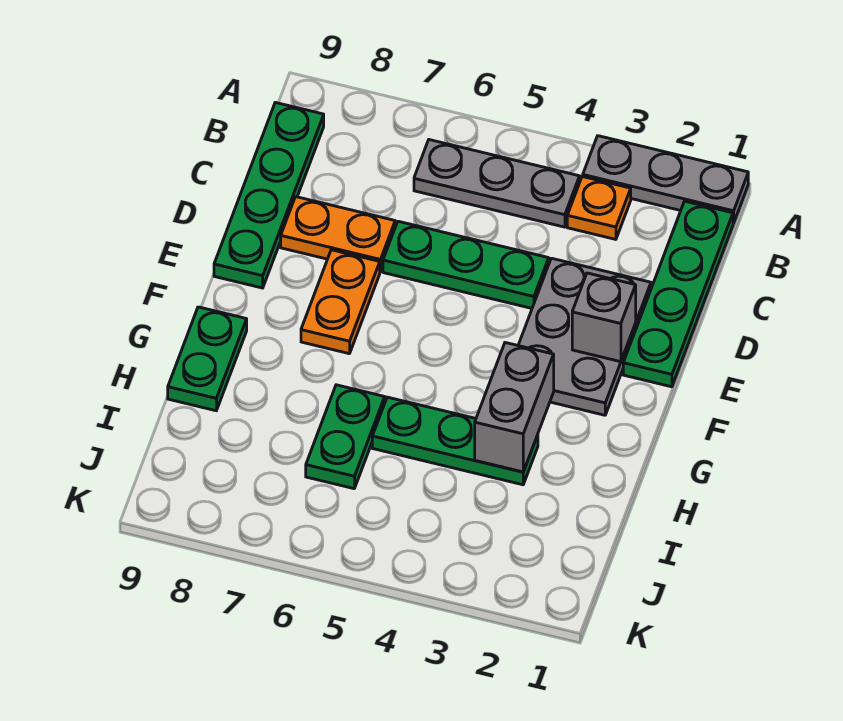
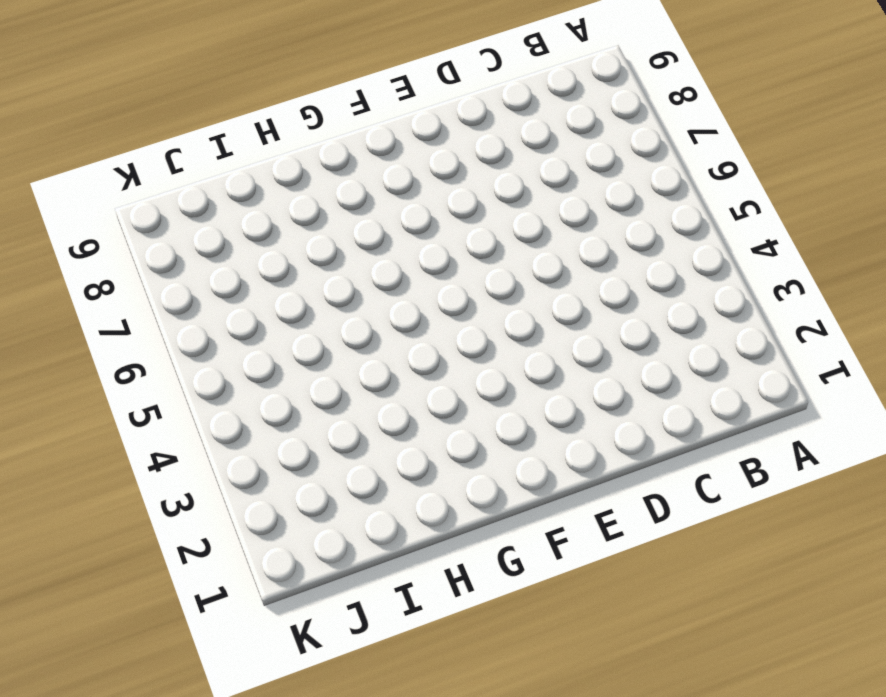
none -> grey 1x3 plate [583,136,748,223]
none -> green 1x4 plate [623,201,733,387]
none -> orange 1x1 plate [567,176,631,239]

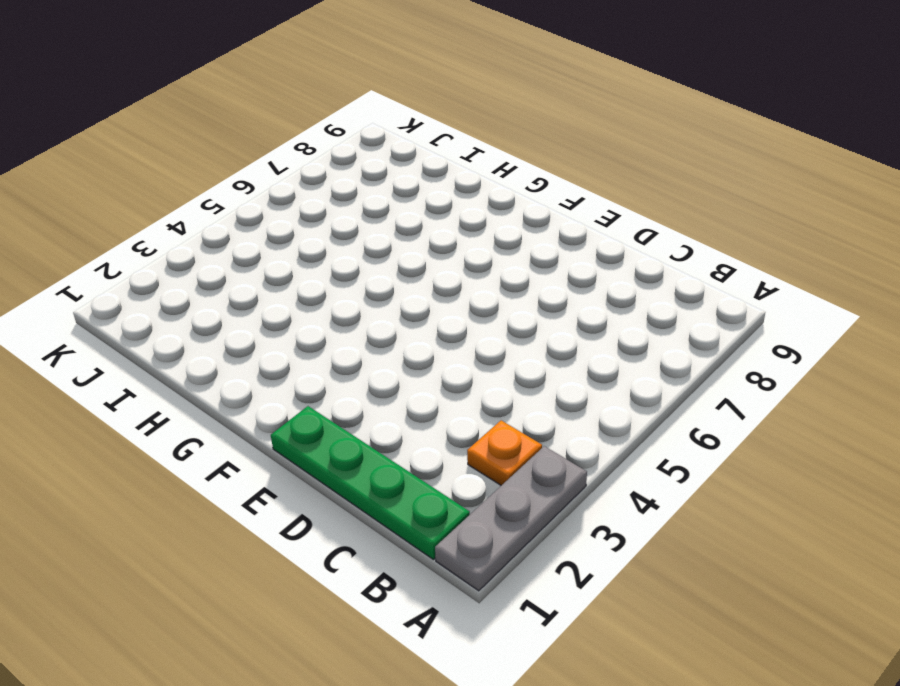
none -> grey 1x3 plate [414,140,580,227]
none -> green 1x4 plate [214,102,324,288]
none -> grey 2x3 plate [518,258,651,415]

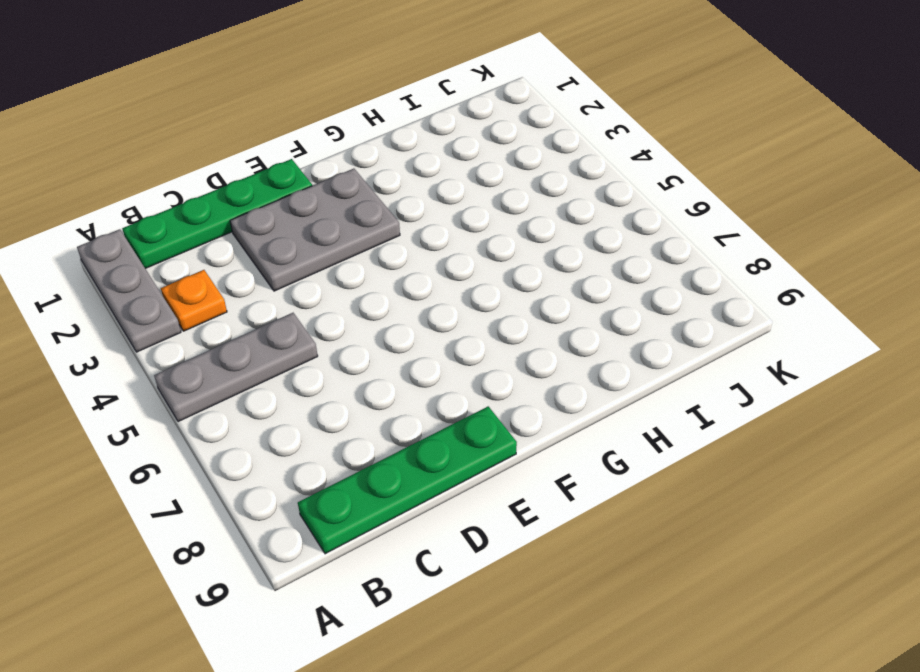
grey 1x3 plate [154,313,318,422] -> grey 1x3 plate turned to [414,140,580,227]
none -> green 1x3 plate [383,221,549,308]
none -> orange 1x2 plate [281,197,395,272]
none -> orange 1x2 plate [301,250,380,354]

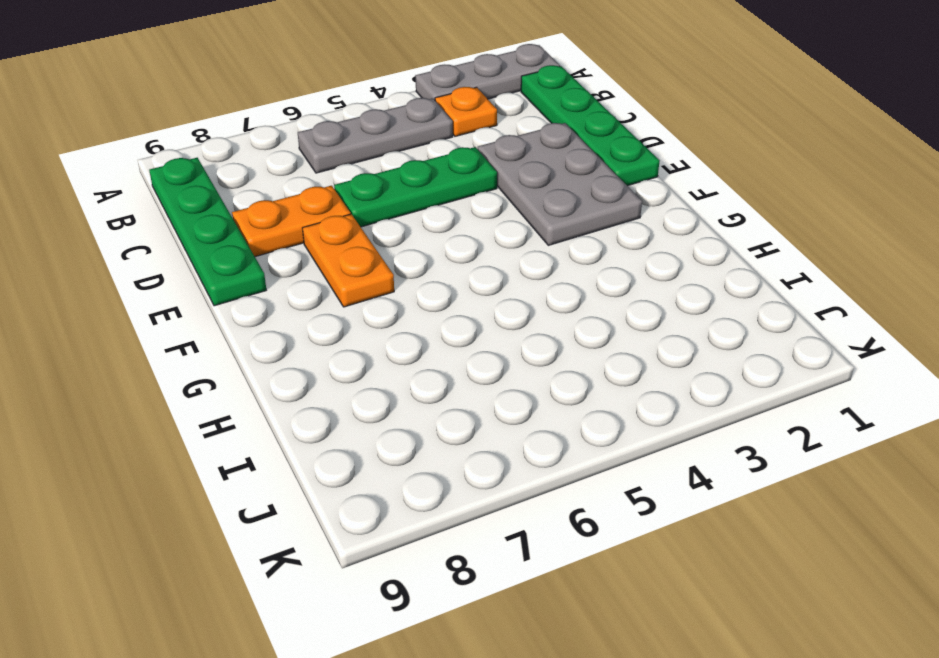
none -> green 1x2 plate [168,307,247,411]
none -> green 1x3 plate [372,397,538,485]
none -> green 1x2 plate [306,385,385,489]

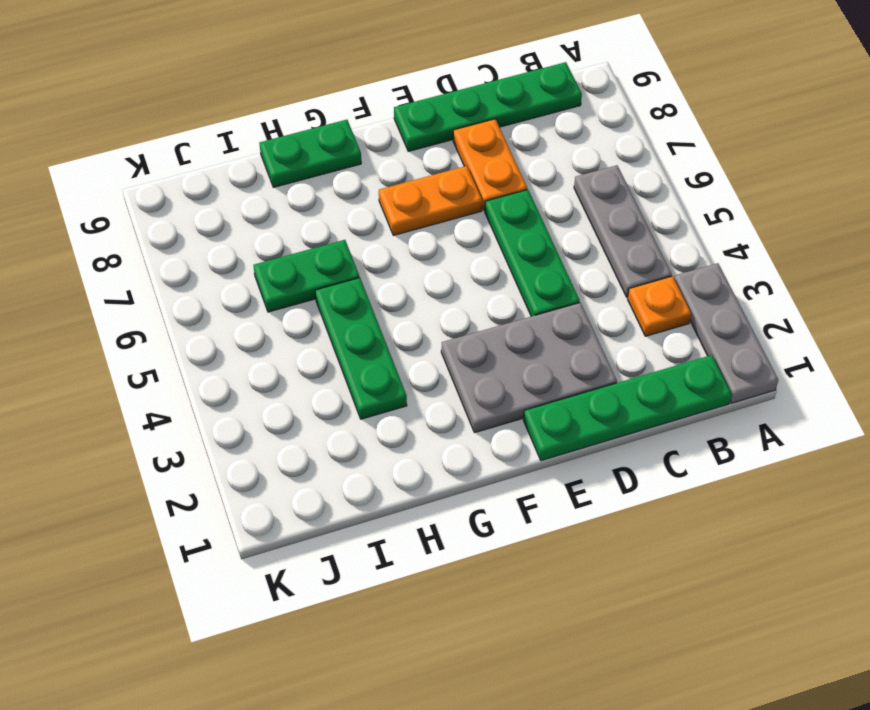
none -> grey 1x1 brick [572,273,636,362]
none -> grey 1x2 brick [475,343,554,472]

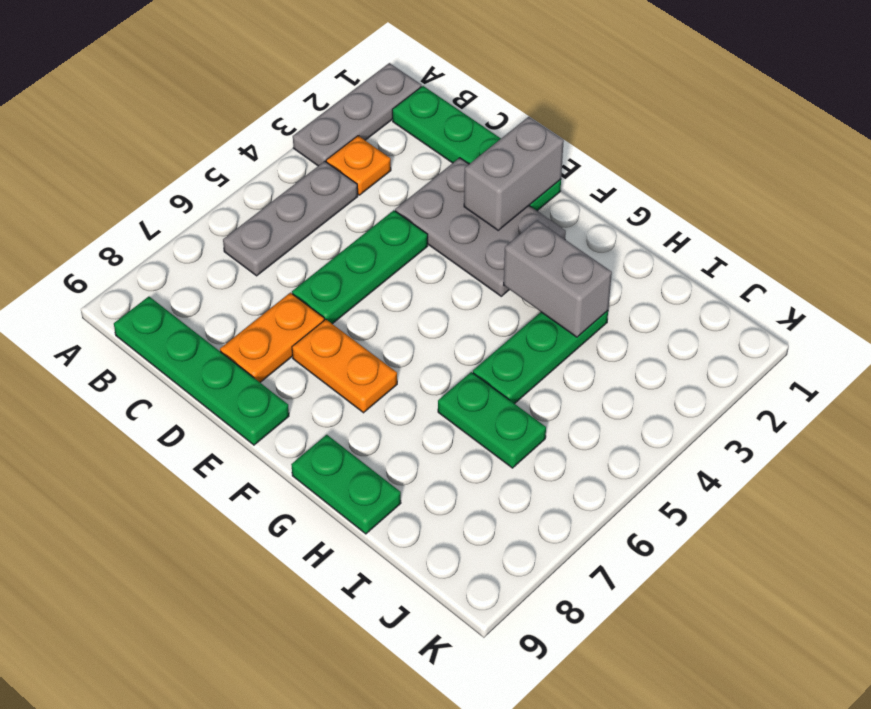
grey 1x2 brick [464,117,564,230] -> grey 1x1 brick [572,273,636,362]

